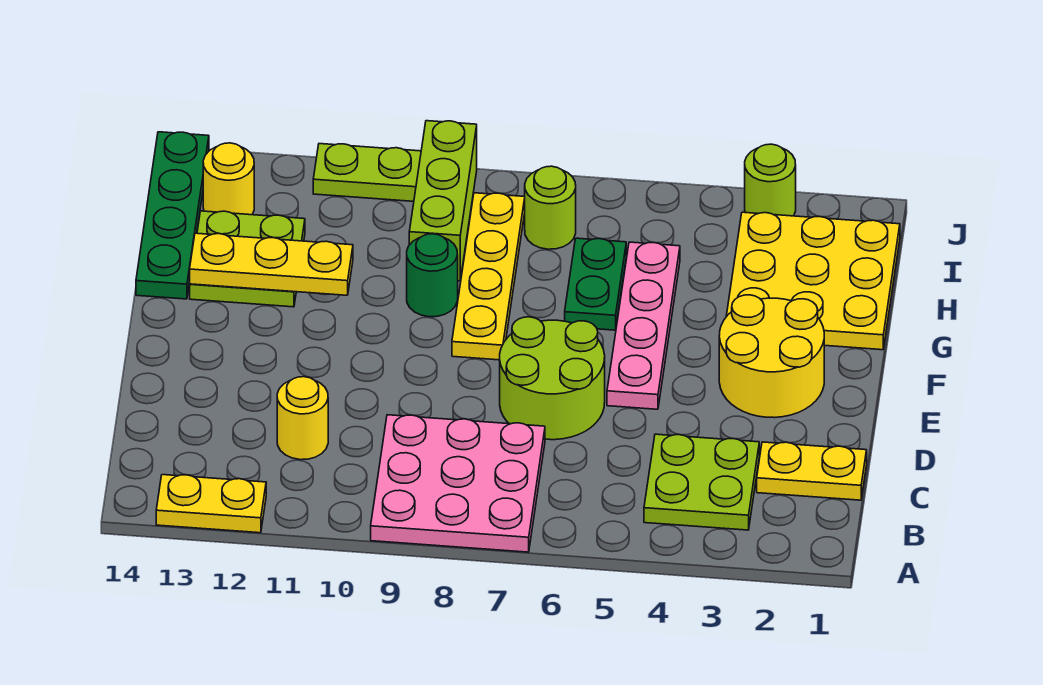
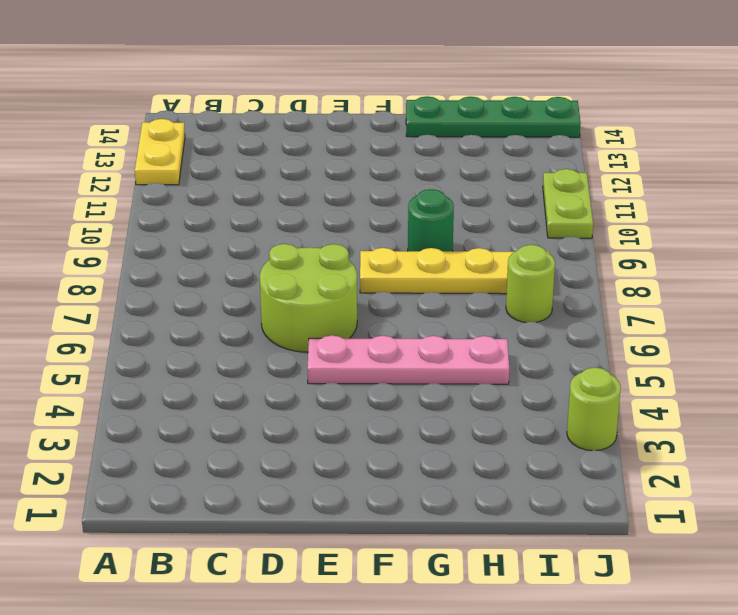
none -> pink 3x3 plate [371,415,545,552]
none -> lime 2x2 plate [644,434,759,530]
none -> yellow 1x2 plate [757,442,867,500]

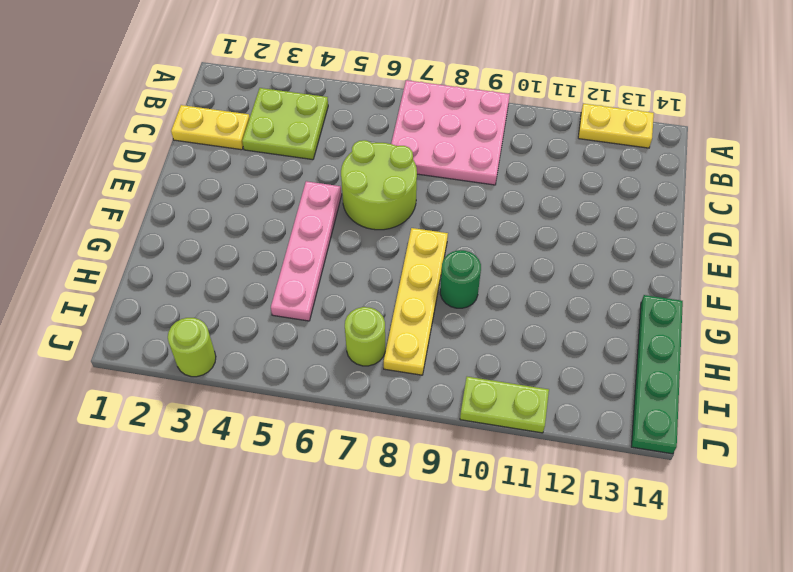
none -> yellow 1x1 round brick [277,377,328,460]
none -> yellow 2x2 round brick [719,295,824,418]
none -> yellow 3x3 plate [726,212,900,350]

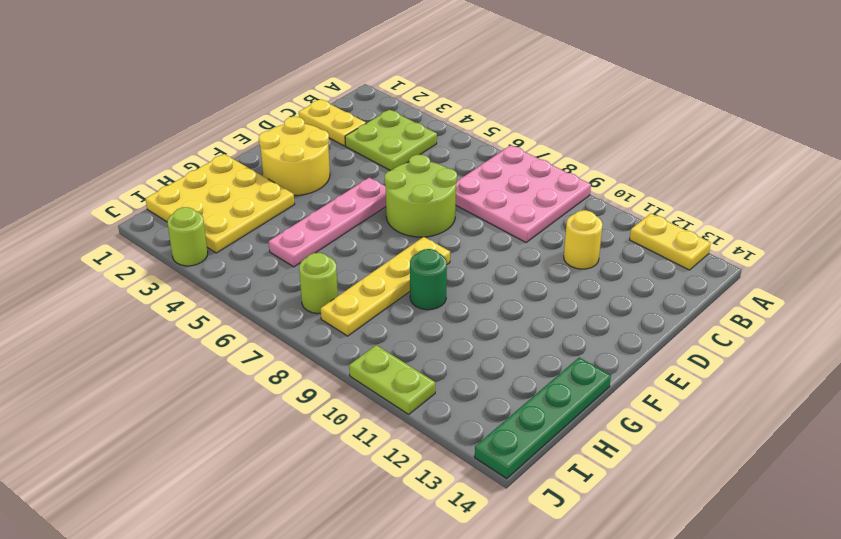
none -> green 1x2 plate [565,238,626,330]
none -> lime 2x2 plate [190,211,305,307]
none -> lime 1x3 brick [409,121,477,281]

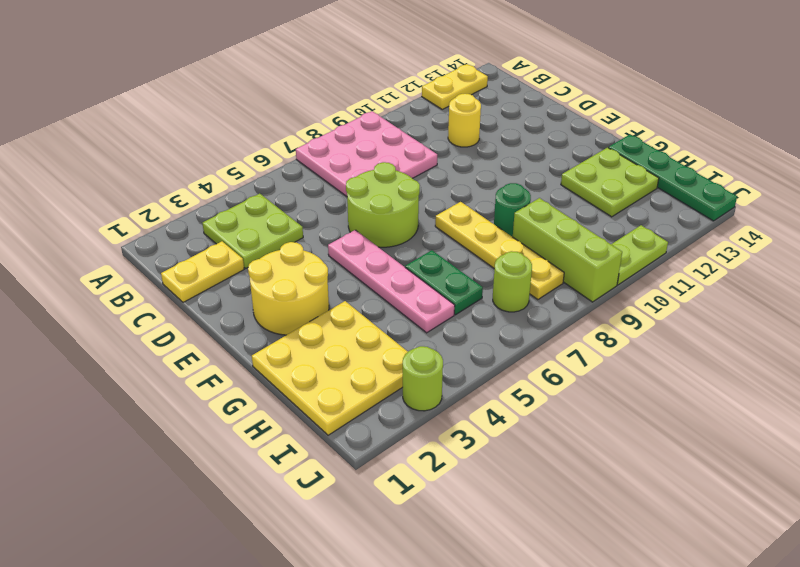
none -> yellow 1x1 round brick [203,143,254,215]
none -> yellow 1x3 plate [190,233,353,295]

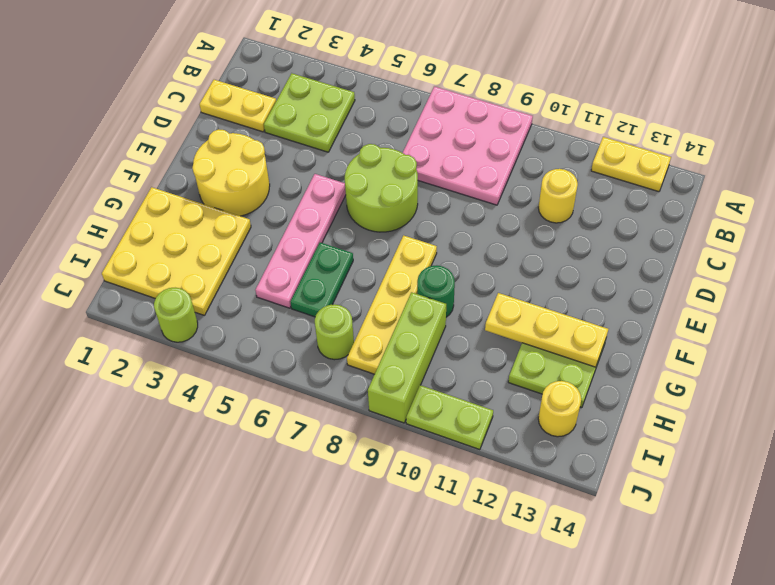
none -> green 1x4 plate [136,132,209,299]

